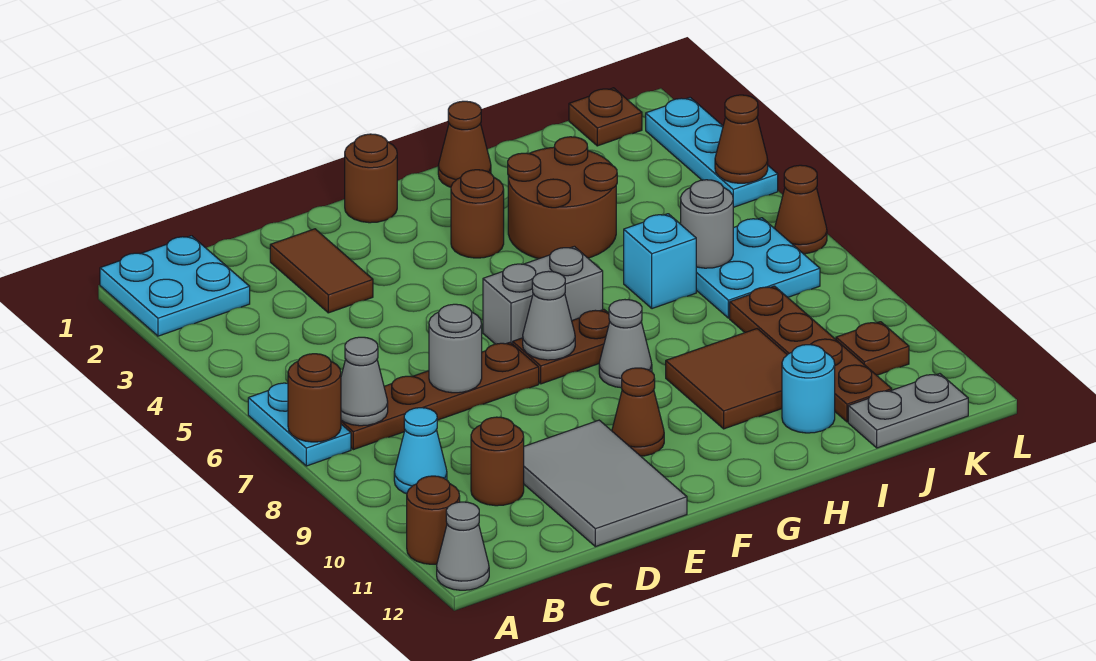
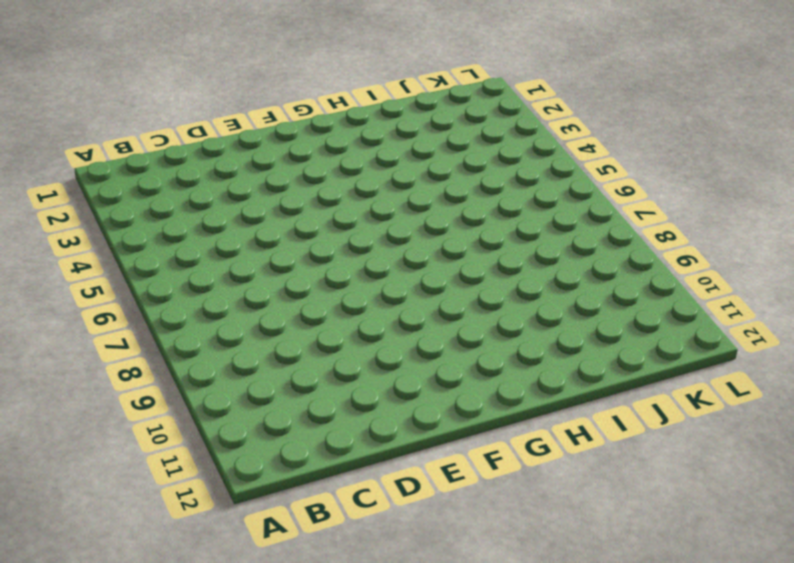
none -> cyan 2x2 plate [100,236,250,336]
none -> cyan 1x2 plate [248,383,351,466]
none -> brown 1x1 round brick [407,476,460,564]
none -> grey 1x1 cone [437,502,489,590]

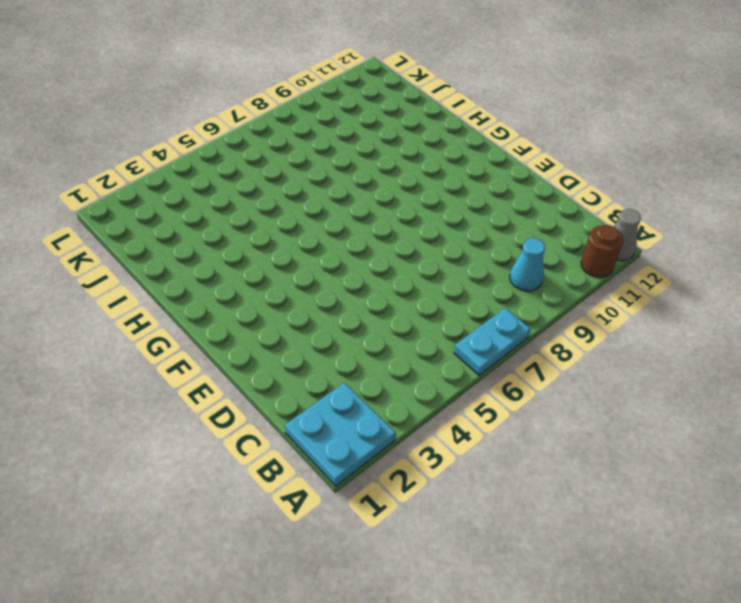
none -> brown 1x4 plate [341,342,539,450]
none -> brown 1x1 round brick [471,417,524,506]
none -> brown 1x2 tile [270,229,373,313]
none -> grey 2x3 tile [524,420,687,547]

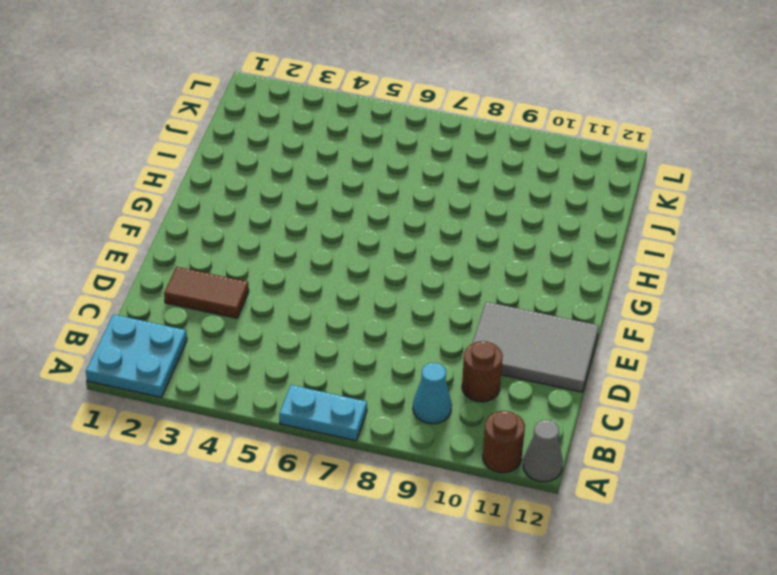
none -> brown 1x4 plate [341,342,539,450]
none -> brown 1x1 round brick [345,134,397,223]
none -> grey 1x2 brick [483,246,603,344]
none -> brown 1x2 plate [513,310,610,384]

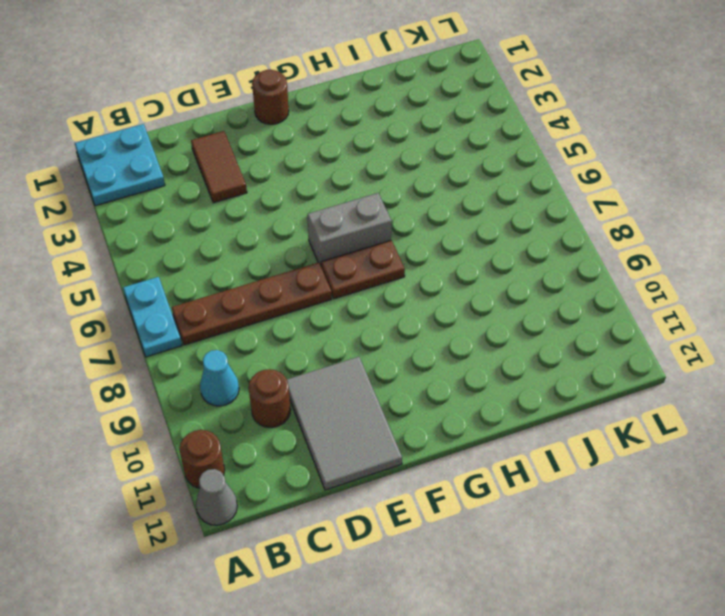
none -> brown 1x1 cone [612,368,664,456]
none -> brown 1x1 round brick [451,170,504,258]
none -> grey 1x1 cone [599,300,652,388]
none -> brown 1x1 cone [438,101,491,187]

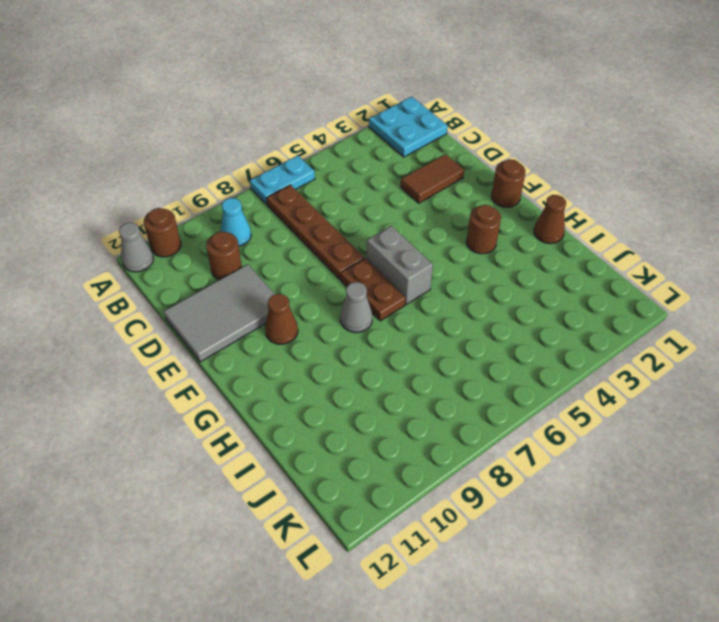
none -> brown 2x2 round brick [508,137,617,259]
none -> brown 2x2 tile [666,329,787,429]
none -> cyan 1x1 brick [624,214,696,309]
none -> cyan 1x1 round brick [782,345,835,433]

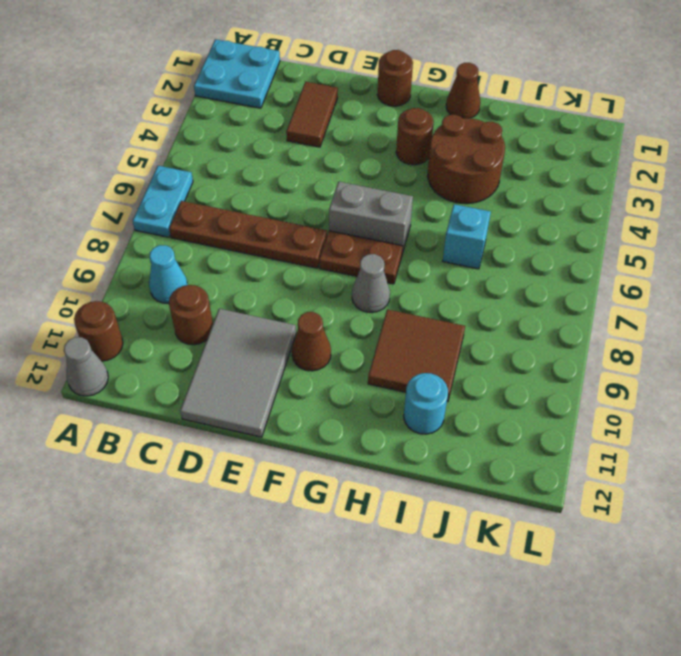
none -> cyan 2x2 plate [696,218,820,318]
none -> brown 1x4 plate [730,286,892,422]
none -> grey 1x2 plate [848,374,968,448]
none -> brown 1x1 plate [569,88,642,146]

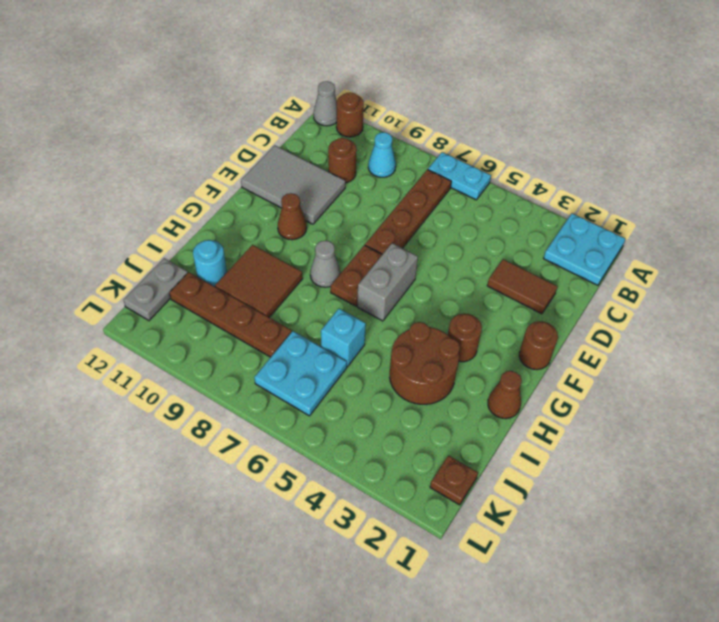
none -> brown 1x1 plate [836,322,909,375]
none -> cyan 1x3 plate [646,98,778,207]
none -> brown 1x1 cone [775,165,827,254]
none -> brown 1x1 round brick [288,354,341,442]

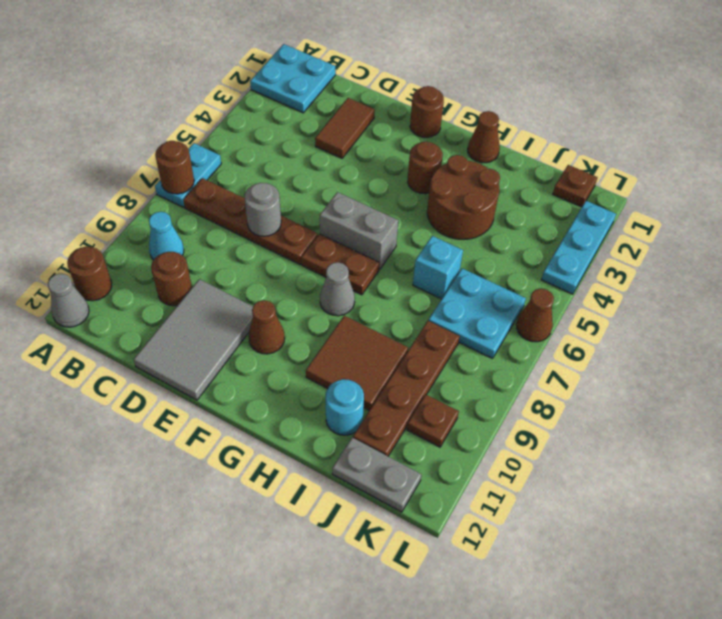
none -> grey 1x1 cone [341,337,388,426]
none -> grey 1x1 cone [523,271,575,360]
none -> grey 1x1 round brick [681,180,733,268]
none -> brown 1x1 cone [715,95,768,183]

